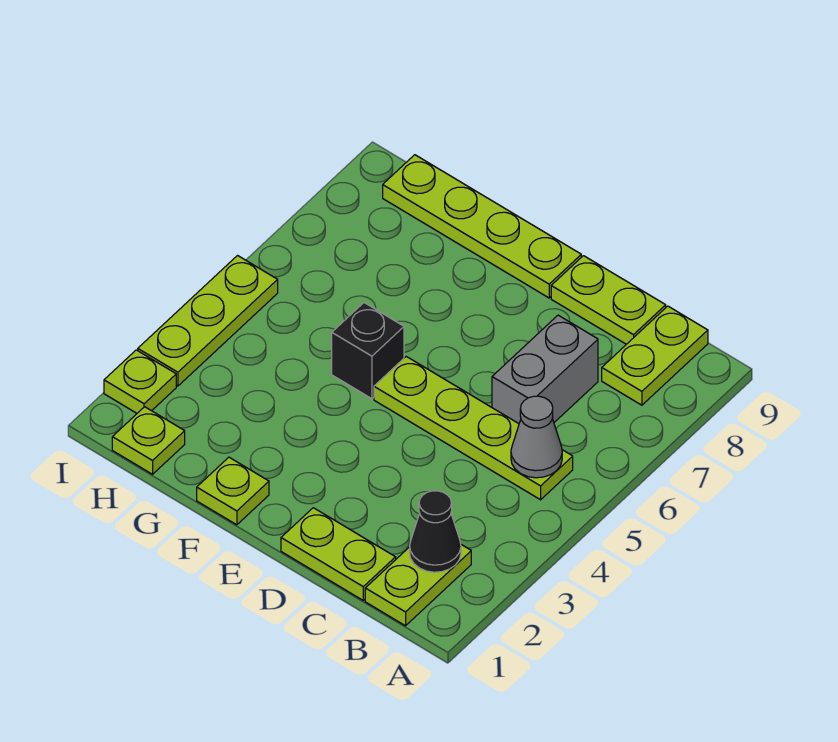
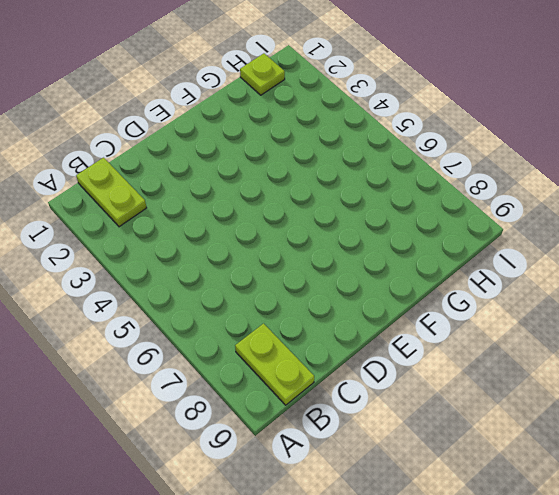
none -> lime 1x4 plate [374,357,573,500]
none -> lime 1x2 plate [281,508,396,600]
none -> grey 1x2 brick [492,315,598,424]

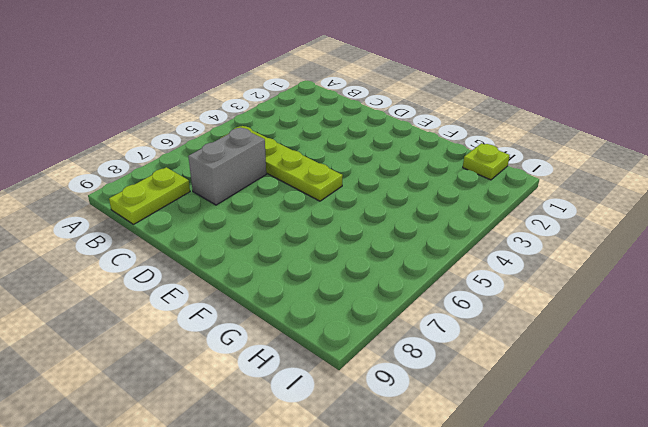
none -> lime 1x2 plate [365,545,471,626]
none -> lime 1x2 plate [281,508,396,600]
none -> lime 1x2 plate [551,256,666,344]

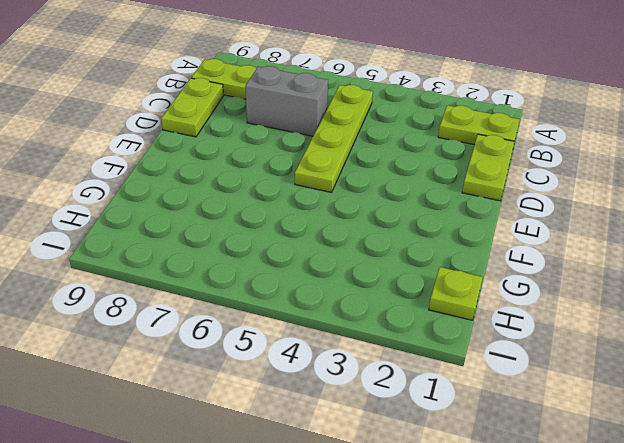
none -> lime 1x4 plate [383,155,581,298]
none -> lime 1x1 plate [197,457,269,525]
none -> black 1x1 brick [332,303,404,399]

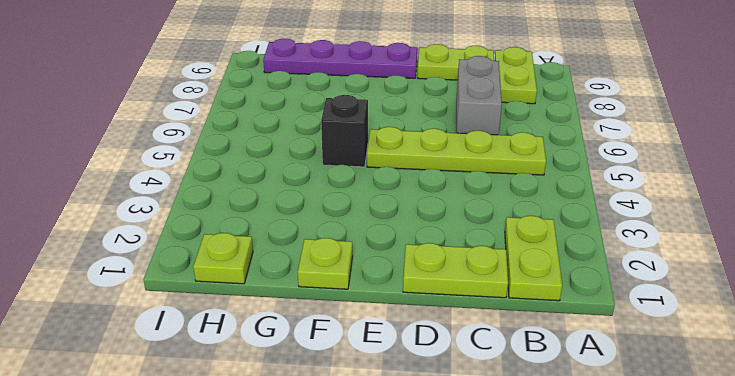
purple 1x4 plate [263,39,417,78] -> lime 1x4 plate [383,155,581,298]
none -> lime 1x1 plate [104,350,176,413]
none -> lime 1x3 plate [138,256,278,386]
none -> black 1x1 cone [410,491,461,572]

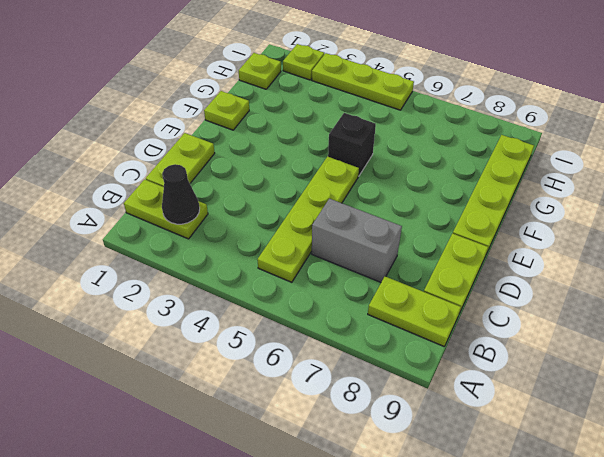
none -> grey 1x1 cone [511,396,562,478]

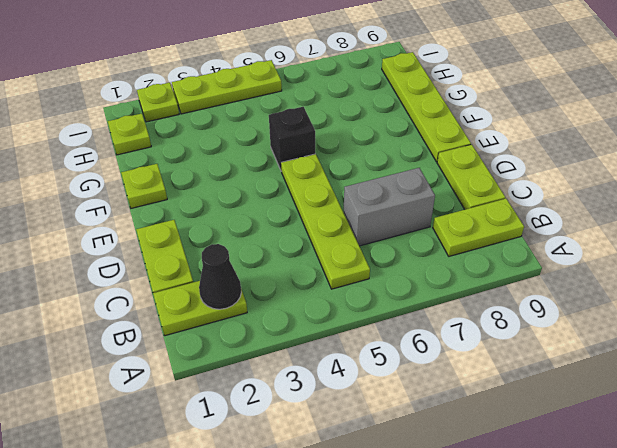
none -> grey 1x1 cone [511,396,562,478]

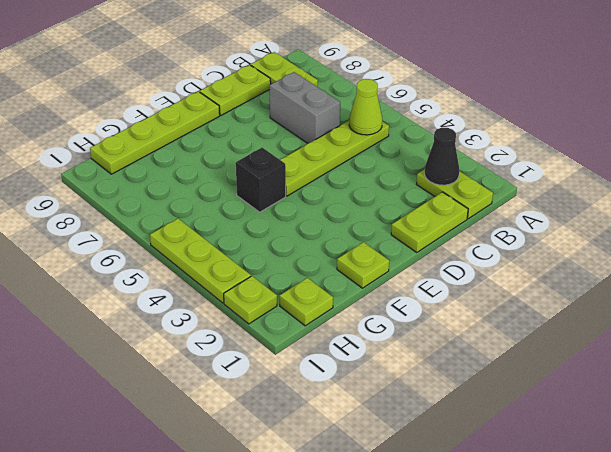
lime 1x1 cone [349,79,382,135] -> grey 1x1 cone [511,396,562,478]

